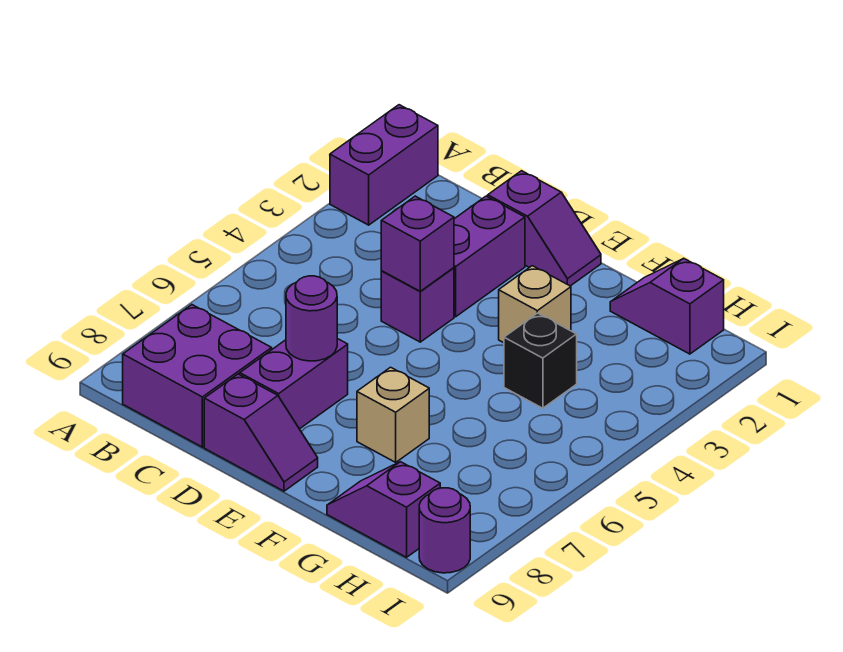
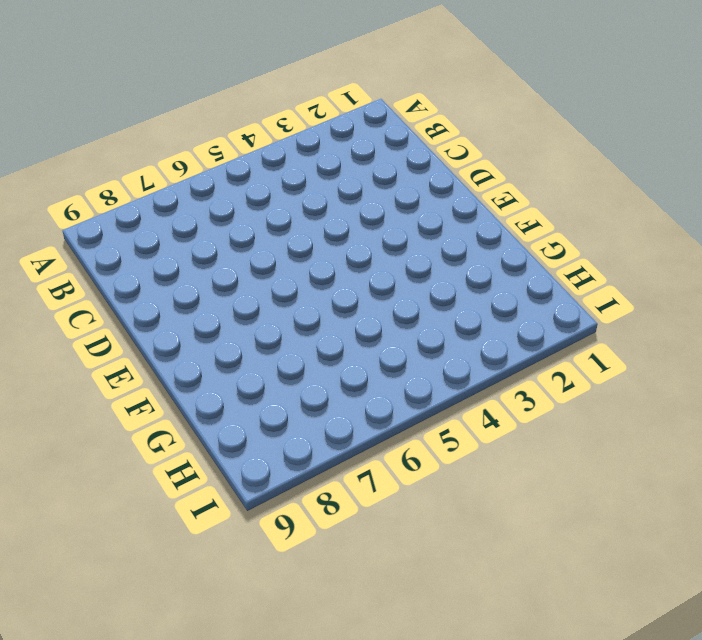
none -> purple 1x2 brick [330,105,438,225]
none -> purple 2x2 brick [123,305,272,447]
none -> purple 1x2 slope [488,171,601,286]

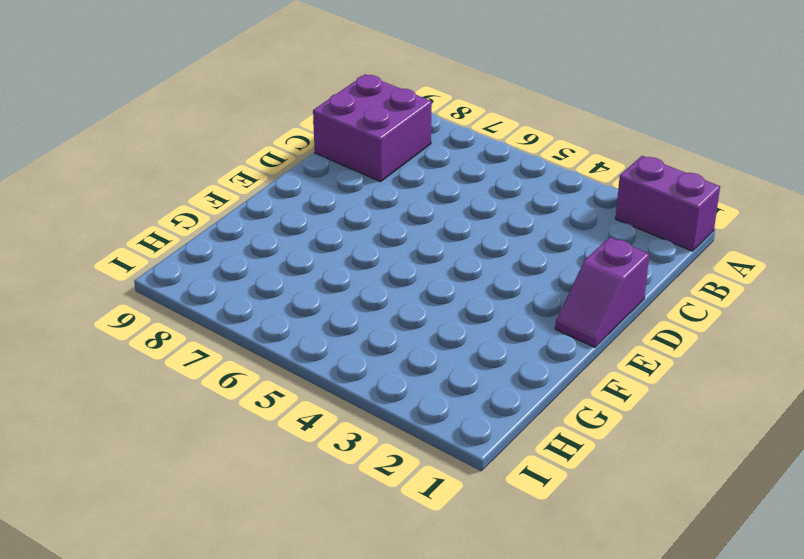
none -> purple 1x2 brick [454,196,525,317]
none -> purple 1x1 brick [381,268,454,342]
none -> purple 1x2 brick [240,339,348,429]

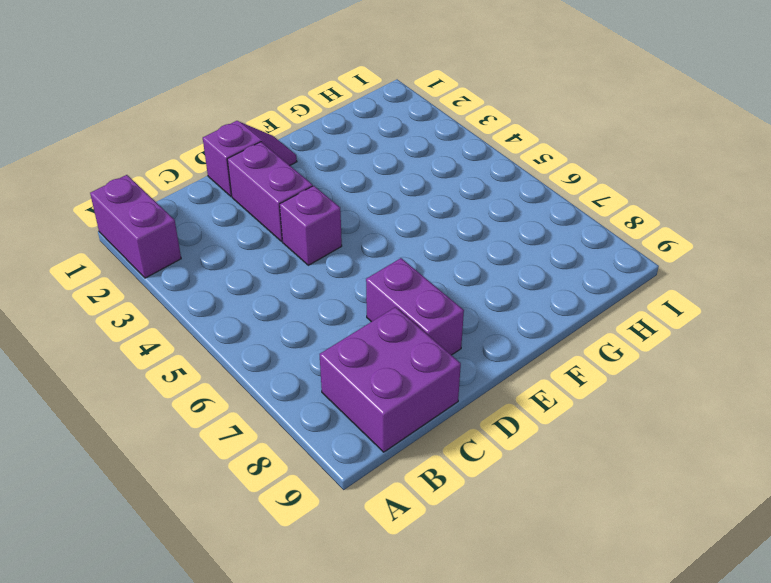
none -> purple 1x2 slope [204,374,318,491]
none -> tan 1x1 brick [499,266,571,343]
none -> tan 1x1 brick [357,367,429,462]

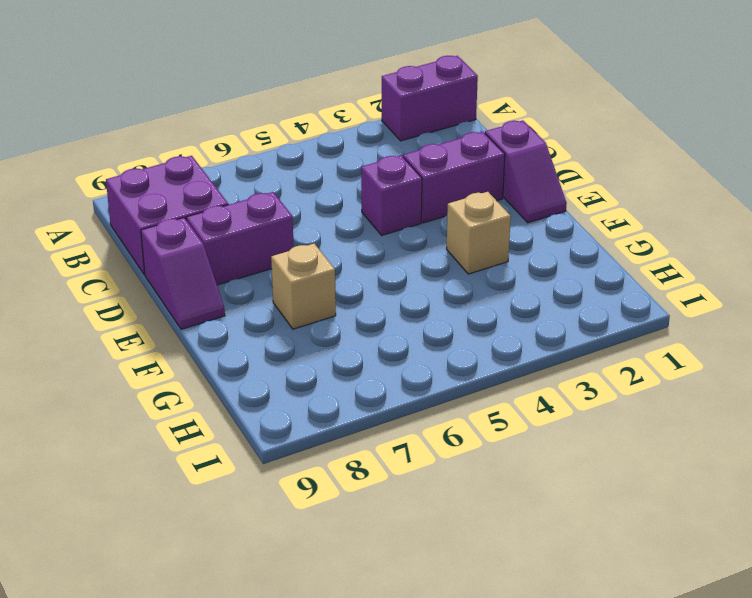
none -> purple 1x2 slope [610,258,724,354]
none -> black 1x1 brick [504,313,577,408]
none -> purple 1x2 slope [327,462,440,557]

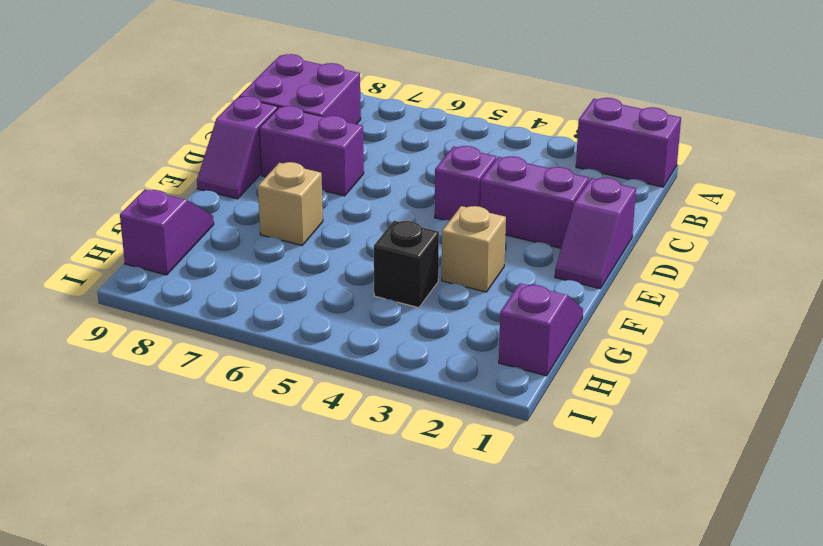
none -> purple 1x1 round brick [419,488,470,573]
none -> purple 1x1 brick [381,196,454,291]
none -> purple 1x1 round brick [286,276,337,361]

